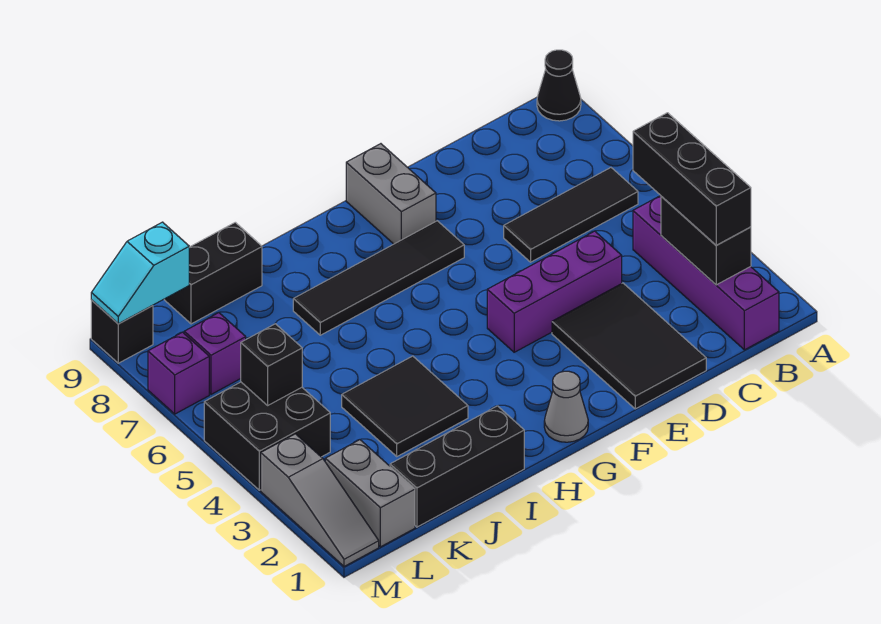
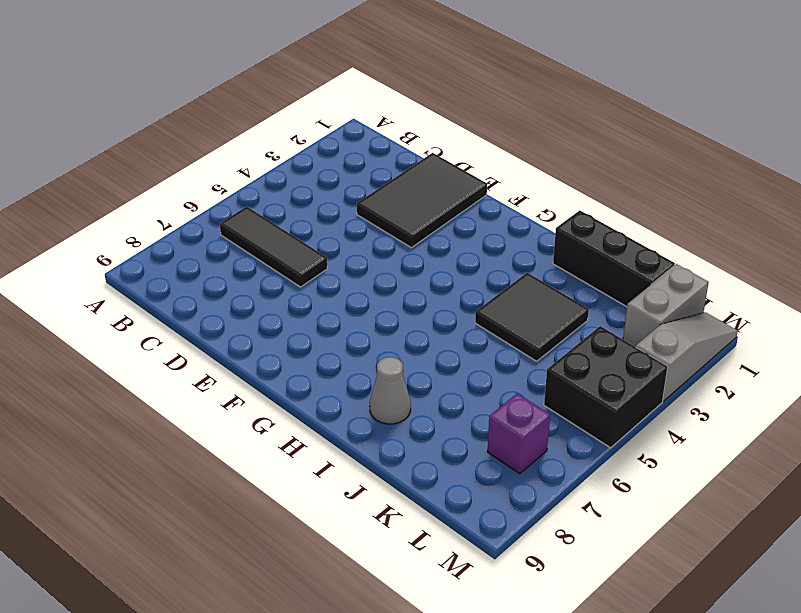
grey 1x1 cone [370,357,411,424] -> grey 1x1 cone moved to [544,371,588,442]
none -> black 1x1 cone [537,50,581,121]
none -> purple 1x4 brick [633,196,779,350]
none -> purple 1x3 brick [487,231,622,352]

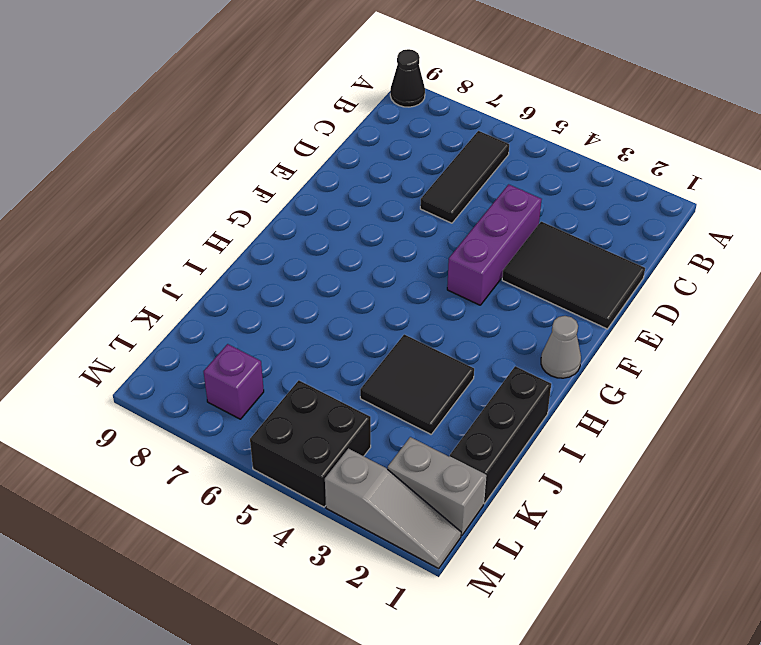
none -> purple 1x4 brick [633,196,779,350]
none -> black 1x4 tile [293,221,464,335]
none -> grey 1x2 brick [346,144,436,244]

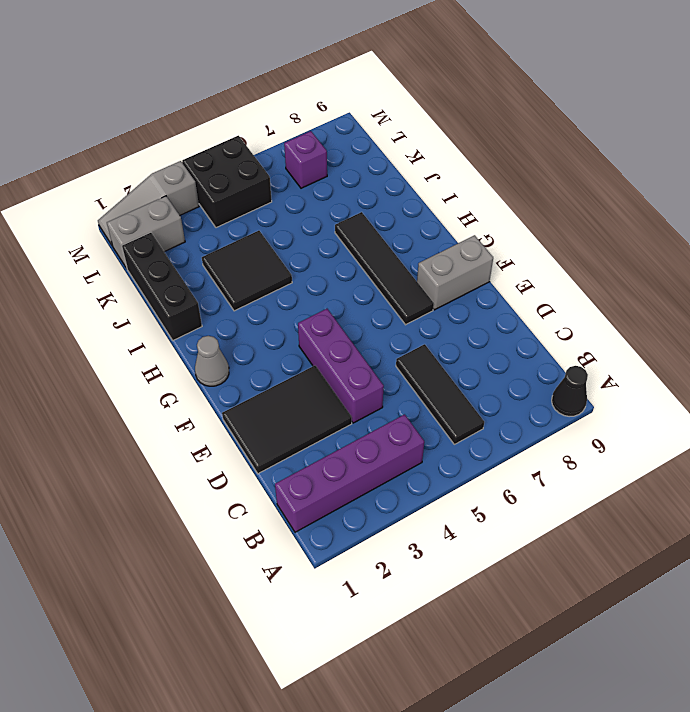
none -> black 1x2 brick [164,222,262,324]
none -> purple 1x1 brick [148,332,209,414]
none -> black 1x1 brick [91,300,153,363]

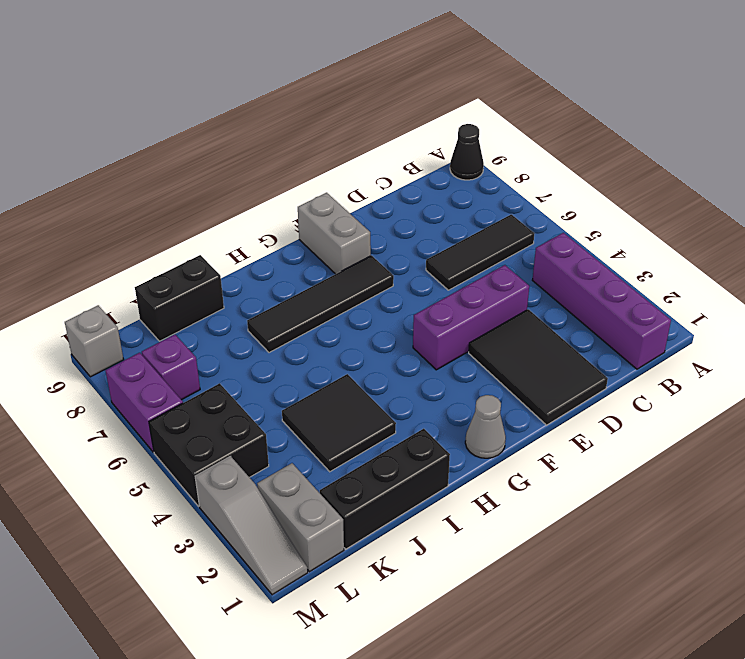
purple 1x2 brick [105,353,183,452] -> purple 1x1 brick [148,332,209,414]
grey 1x1 brick [65,305,124,377] -> black 1x1 brick [91,300,153,363]
none -> black 1x2 brick [661,197,751,285]
none -> black 1x1 brick [241,324,302,405]
none -> cyan 1x2 slope [91,222,189,324]

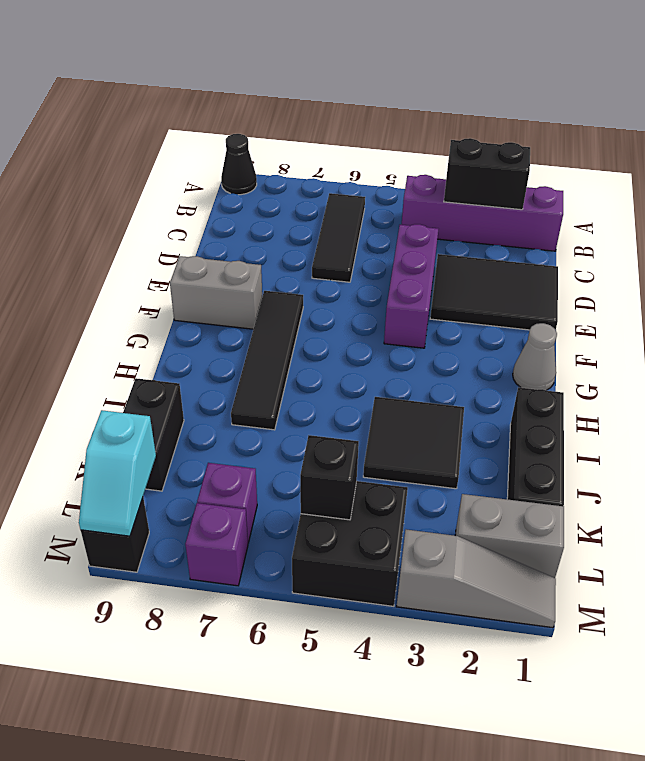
none -> black 1x3 brick [633,113,751,245]

